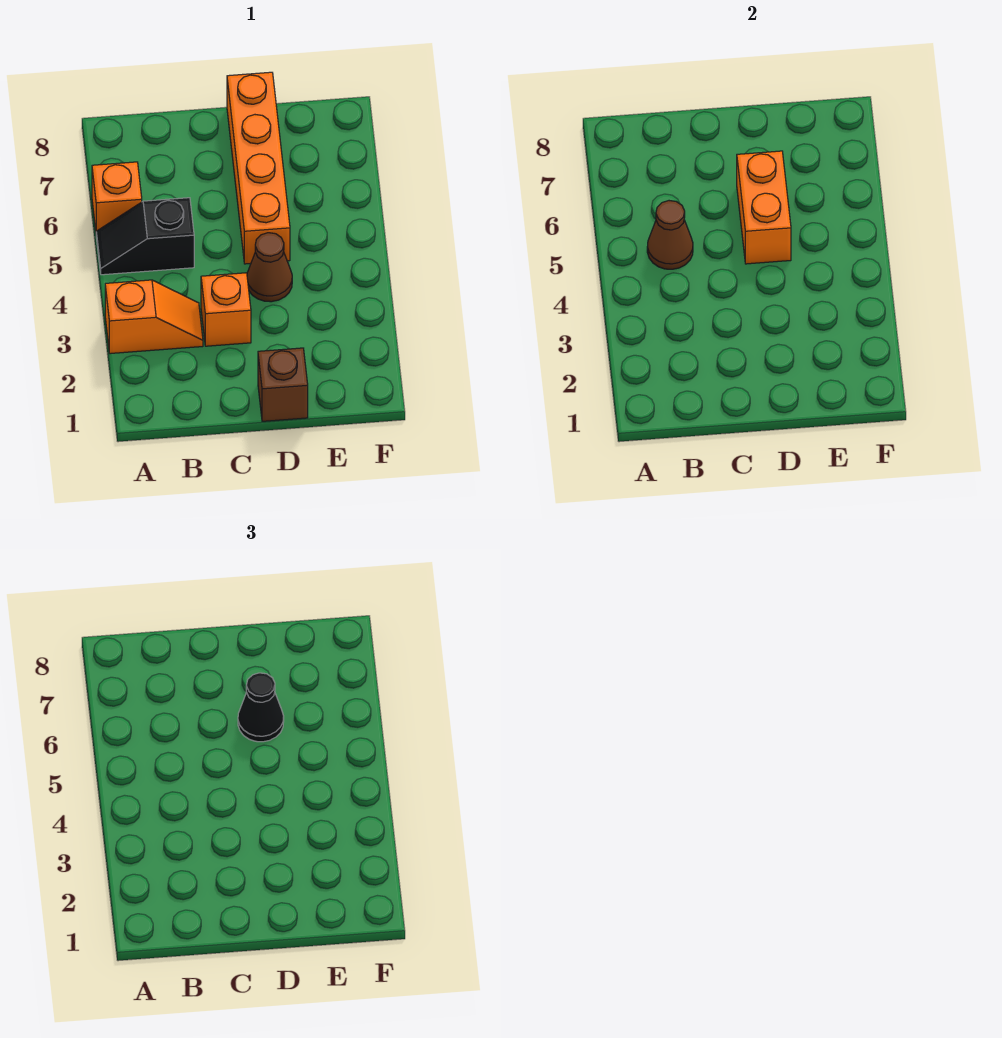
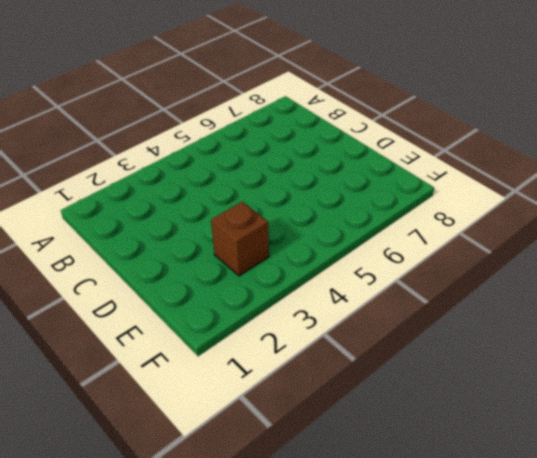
brown 1x1 brick [211,202,269,276] -> brown 1x1 brick moved to [258,348,308,421]
none -> orange 1x2 slope [105,280,203,354]
none -> black 1x2 slope [96,198,194,275]

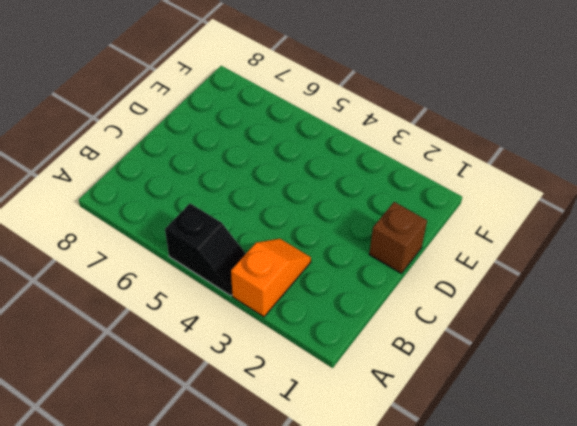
black 1x2 slope [165,204,246,296] -> black 1x2 slope turned to [96,198,194,275]
none -> orange 1x1 brick [92,162,142,231]
none -> orange 1x1 brick [201,273,251,346]

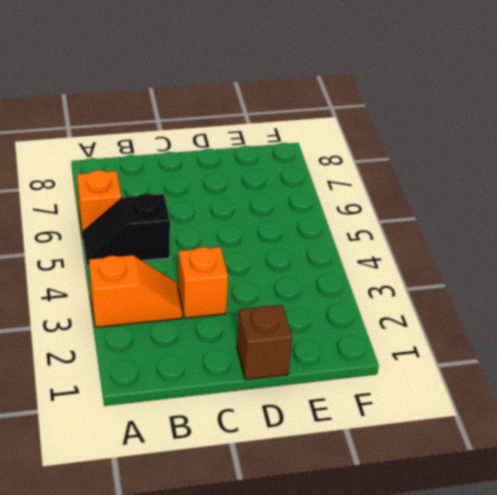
none -> brown 1x1 cone [247,233,292,302]
none -> orange 1x4 brick [227,72,290,264]

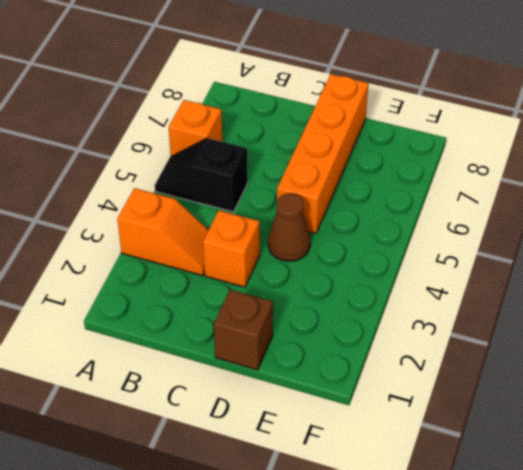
none -> brown 1x1 cone [647,201,693,269]
none -> orange 1x2 brick [737,151,791,264]

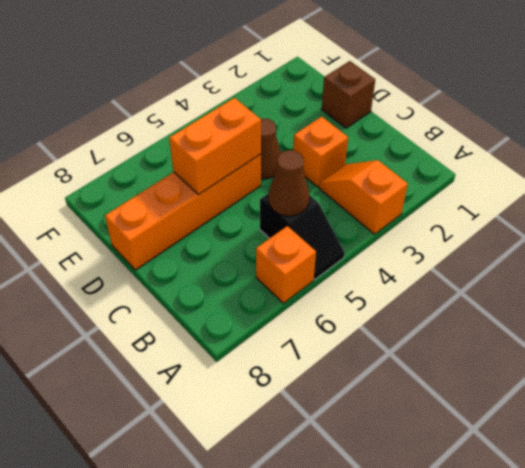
none -> black 1x1 cone [238,673,284,742]

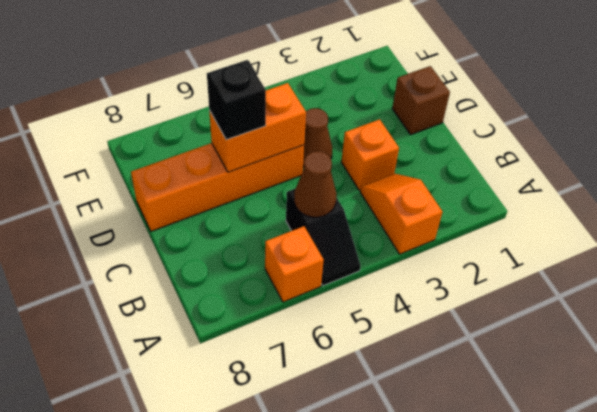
black 1x1 brick [207,60,266,140] -> black 1x1 cone [238,673,284,742]

